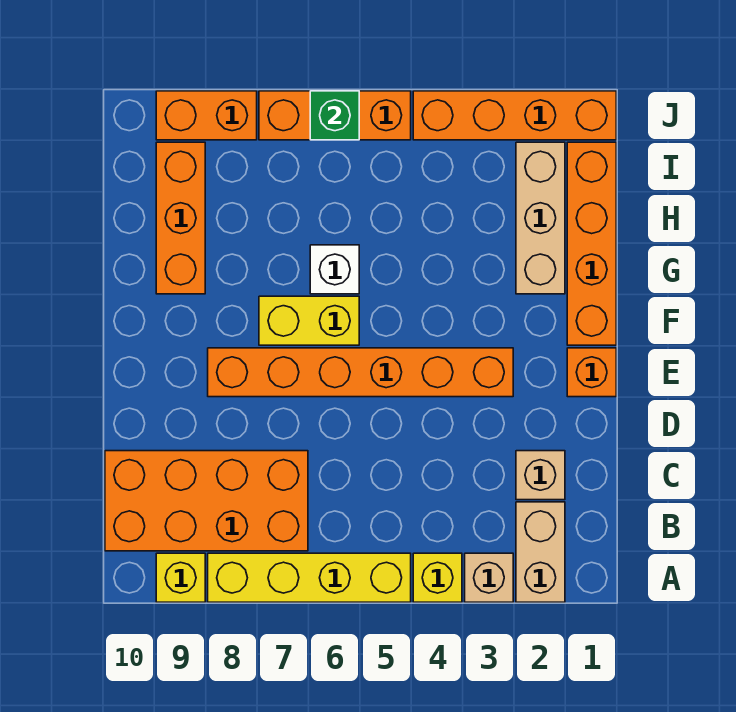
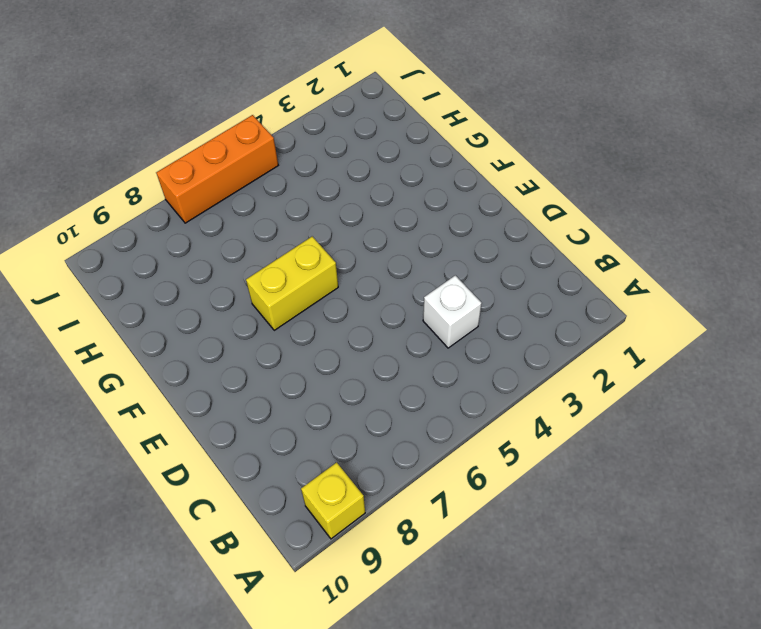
white 1x1 brick [423,275,482,348] -> white 1x1 brick moved to [310,245,359,294]
none -> tan 1x2 brick [516,502,565,602]
none -> tan 1x1 brick [465,553,513,602]
none -> yellow 1x1 brick [413,553,462,602]

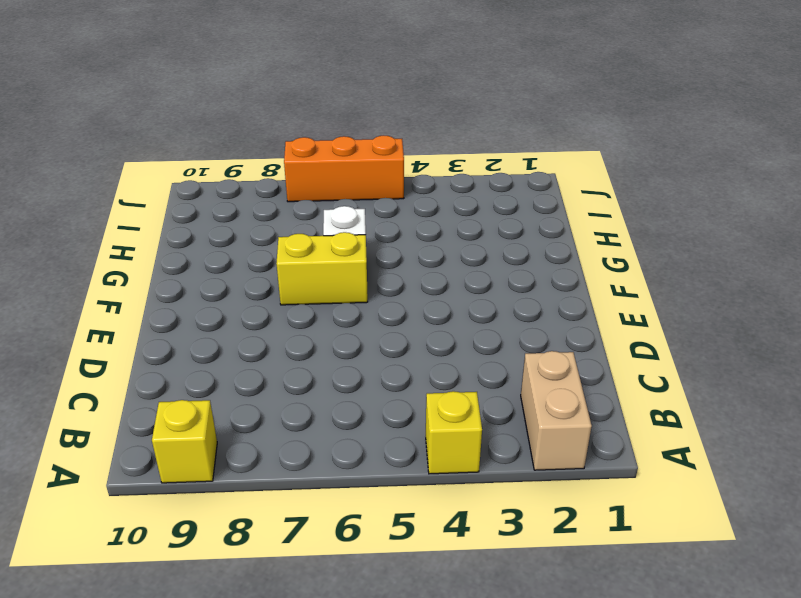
none -> tan 1x1 brick [465,553,513,602]
none -> yellow 1x4 brick [208,553,411,602]
none -> orange 2x4 brick [105,451,308,551]

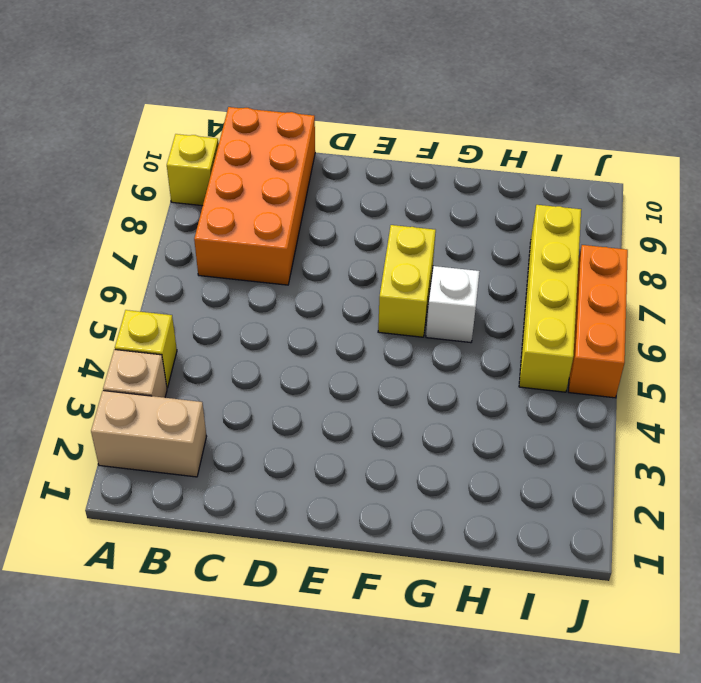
yellow 1x4 brick [519,205,581,392] -> yellow 1x4 brick moved to [208,553,411,602]
none -> tan 1x1 brick [516,451,565,500]
none -> orange 1x1 brick [567,348,616,397]
none -> orange 1x6 brick [208,348,513,397]

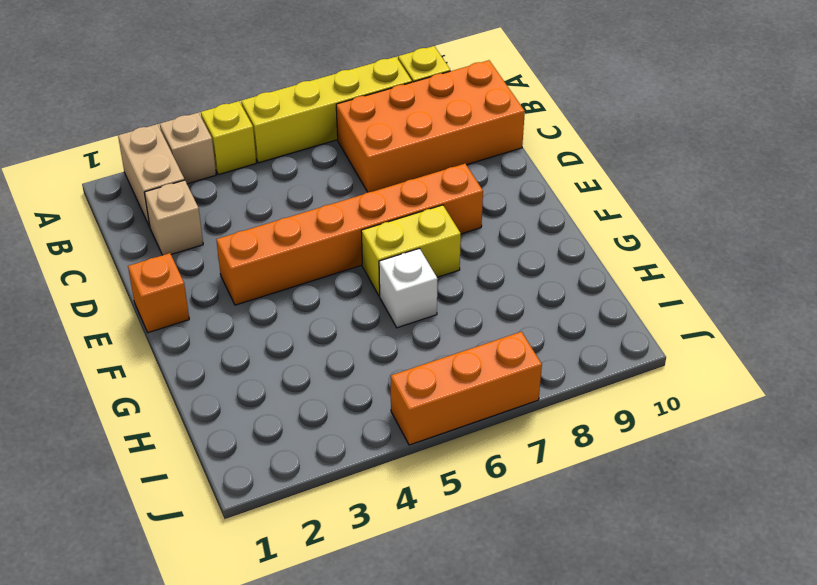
none -> orange 1x4 brick [567,142,616,345]
none -> tan 1x3 brick [516,142,565,294]
none -> orange 1x3 brick [156,142,205,294]

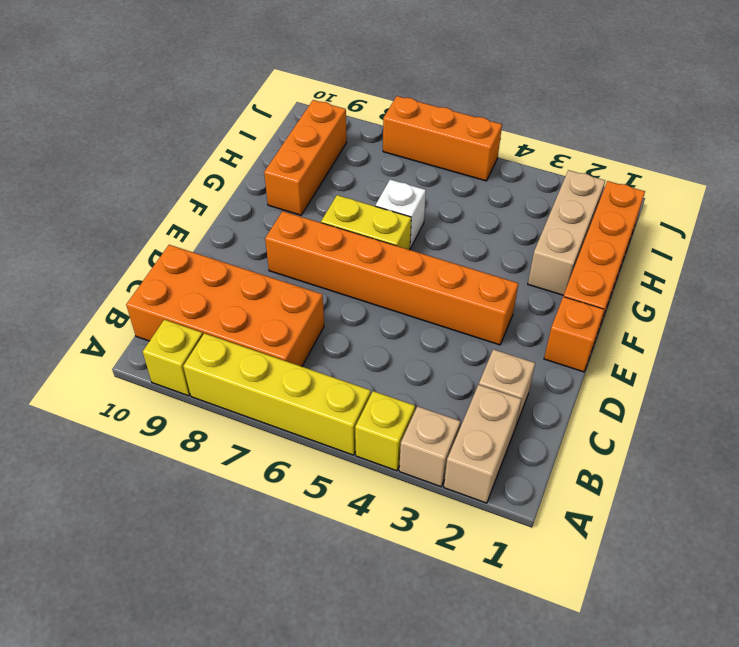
none -> orange 1x4 brick [413,91,616,140]
none -> orange 1x2 brick [156,91,257,140]
none -> green 1x1 brick [310,91,359,140]

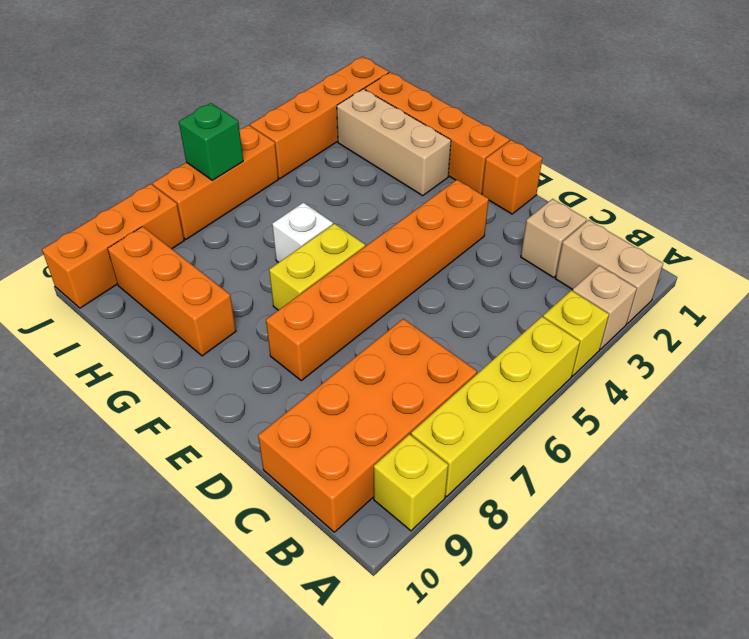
orange 1x3 brick [42,184,184,308] -> orange 1x2 brick [156,91,257,140]

